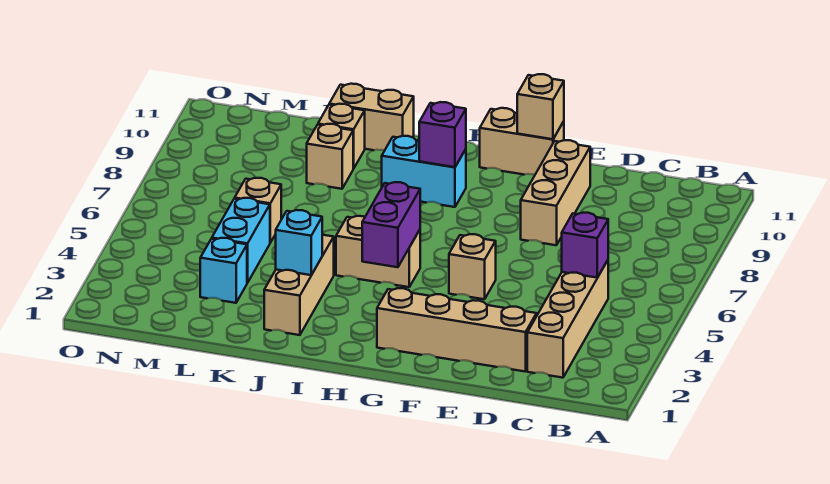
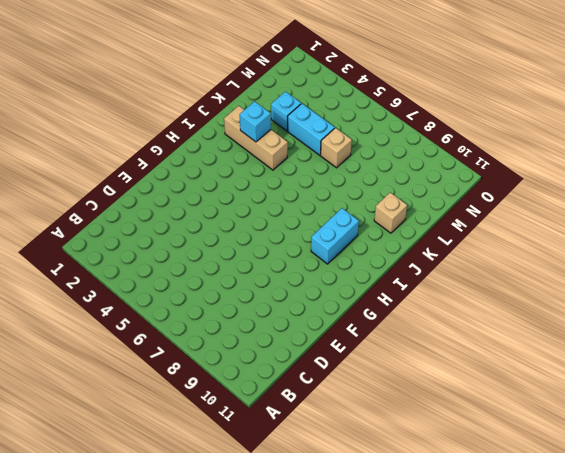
none -> tan 1x4 brick [527,260,608,378]
none -> tan 1x4 brick [377,288,537,372]
none -> tan 1x3 brick [521,140,590,245]

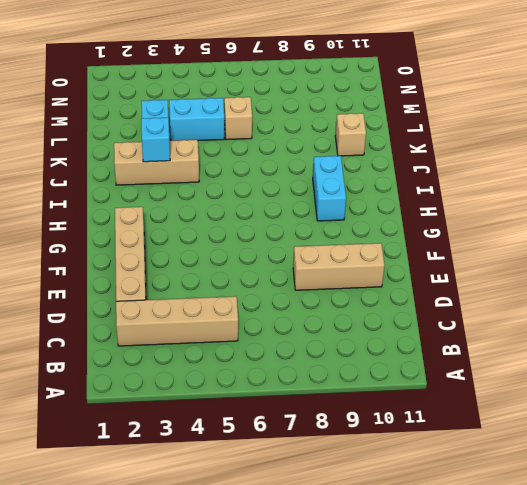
none -> tan 1x1 brick [449,234,496,299]
none -> tan 1x2 brick [480,108,564,175]
none -> tan 1x2 brick [336,216,420,287]

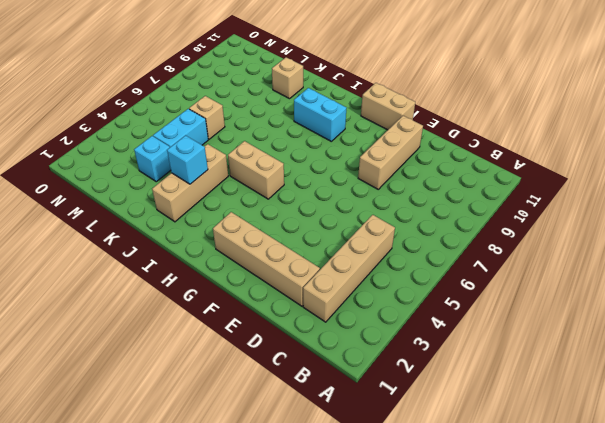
none -> tan 1x1 brick [449,234,496,299]
none -> tan 1x2 brick [329,84,414,151]
none -> tan 1x1 brick [307,124,353,189]

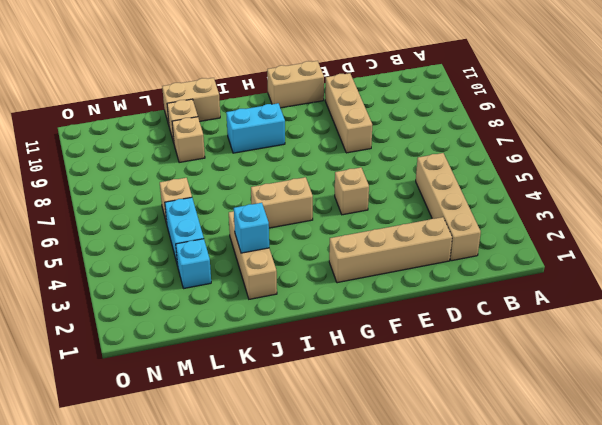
none -> purple 1x1 brick [562,213,608,278]
none -> tan 1x1 brick [517,74,564,139]
none -> purple 1x2 brick [362,182,420,267]

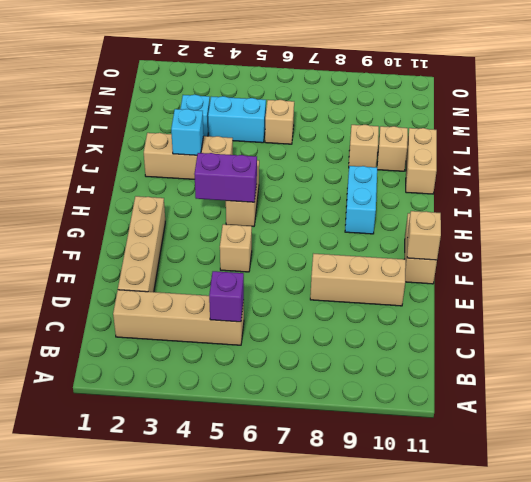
none -> purple 1x1 brick [419,102,466,167]

